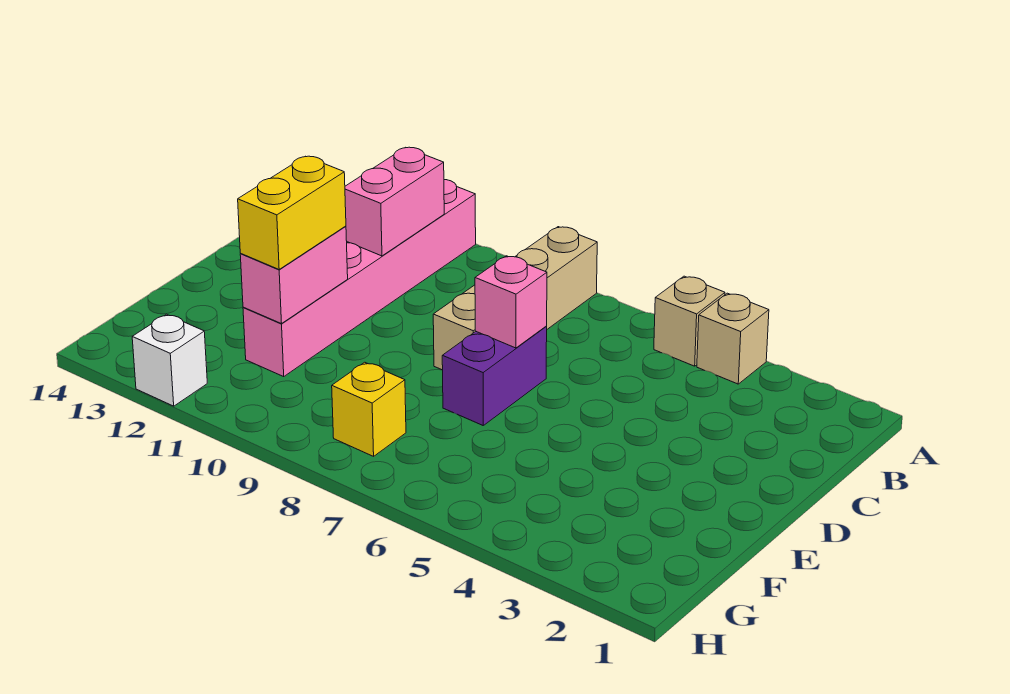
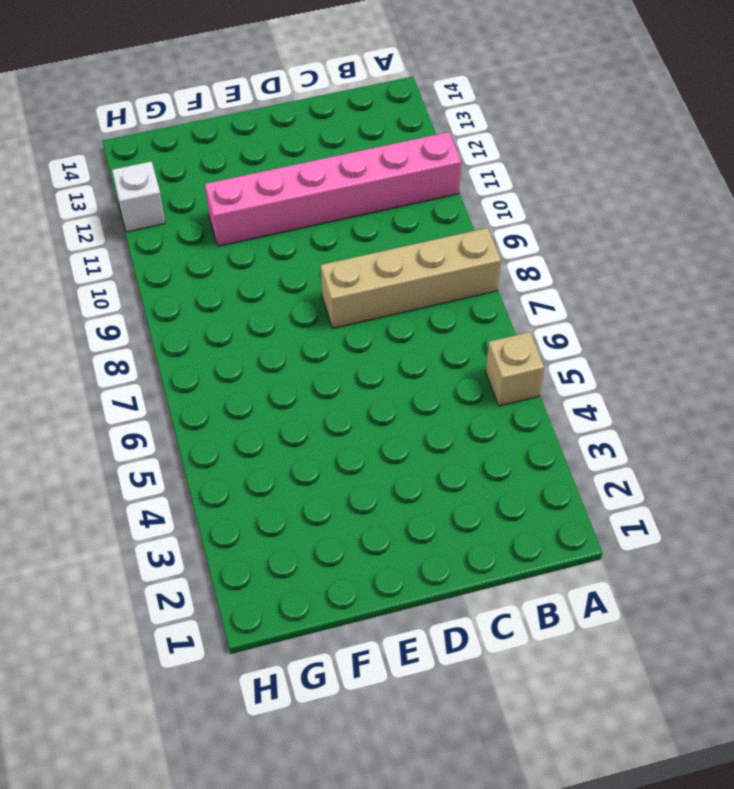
none -> tan 1x1 brick [697,293,769,384]
none -> purple 1x2 brick [442,327,547,425]

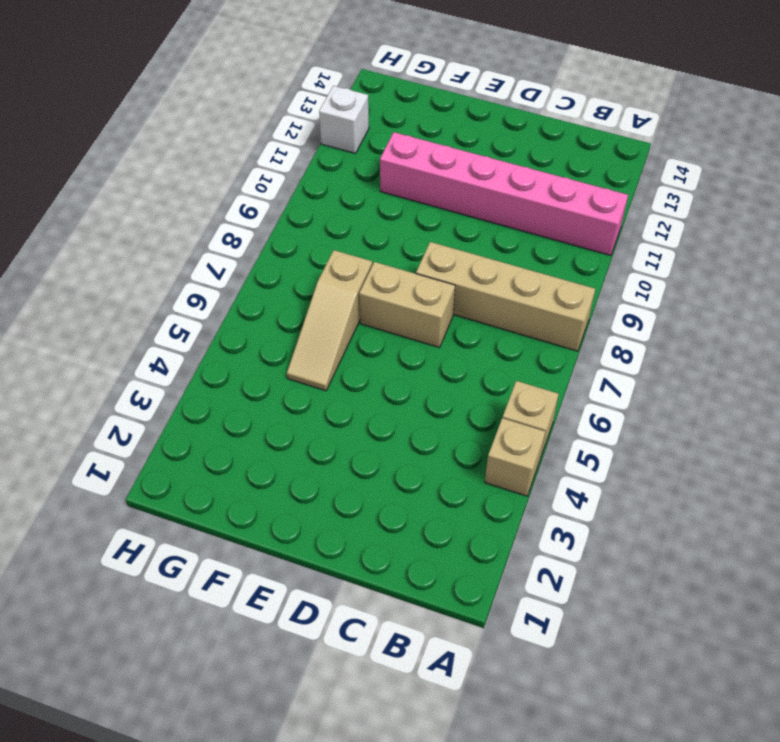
tan 1x2 brick [359,262,455,348] -> purple 1x2 brick [442,327,547,425]
tan 1x3 slope [287,250,372,391] -> none
none -> yellow 1x1 brick [332,362,406,456]
none -> pink 1x2 brick [345,147,444,256]

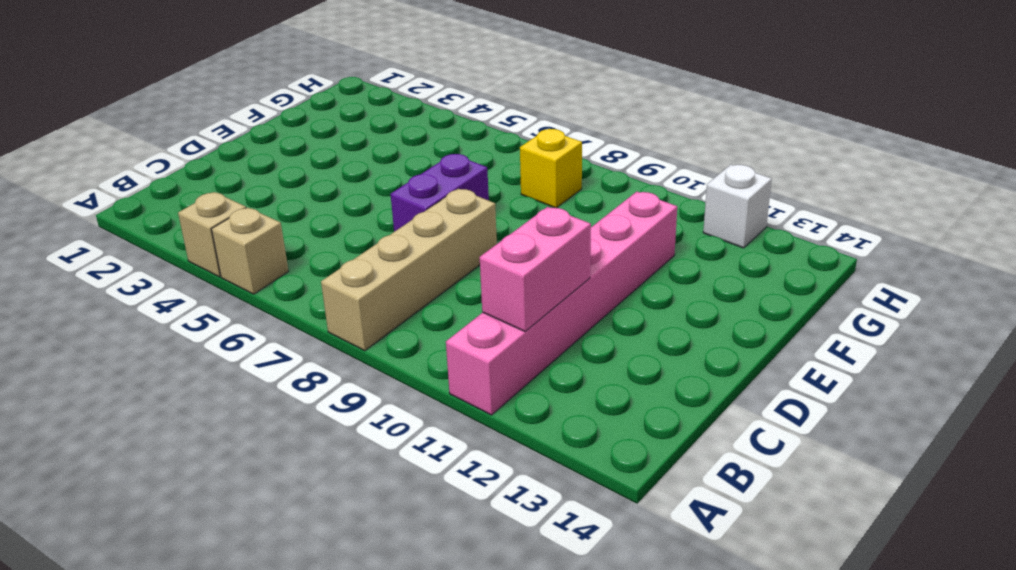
none -> pink 1x1 brick [475,256,547,348]
none -> pink 1x2 brick [240,226,348,324]

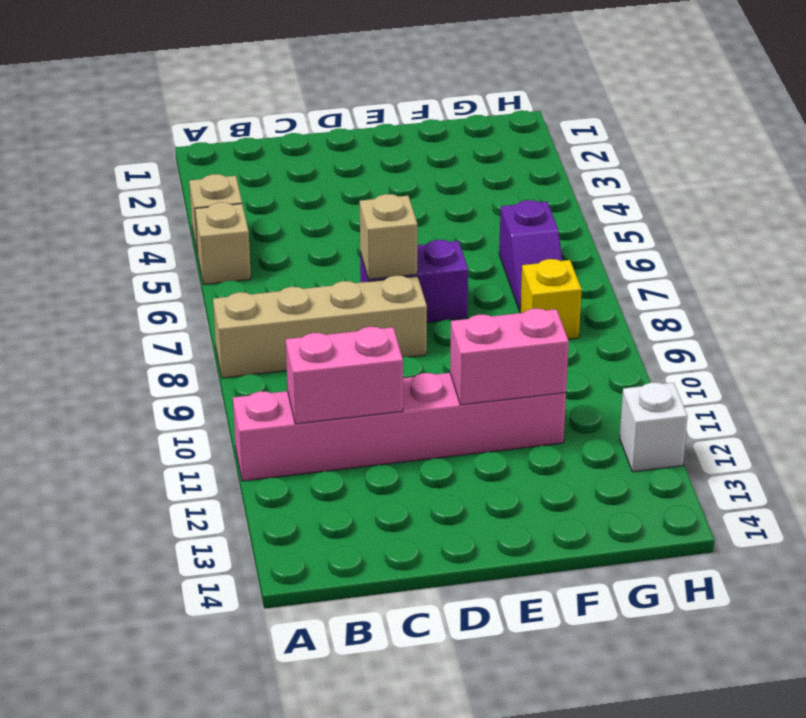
tan 1x1 brick [360,194,417,280] -> pink 1x1 brick [475,256,547,348]
purple 1x2 slope [499,200,562,311] -> none
none -> yellow 1x2 brick [238,156,346,269]

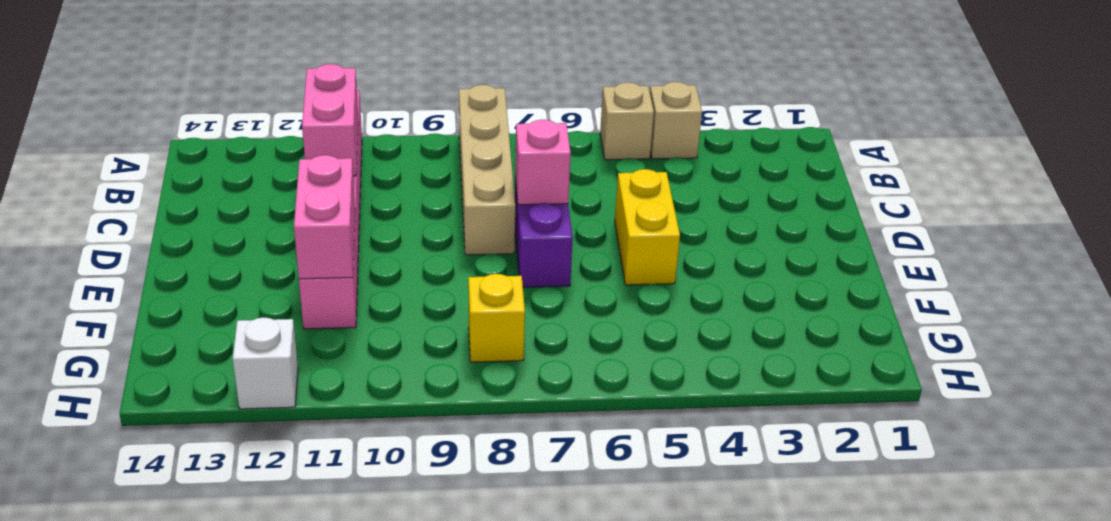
yellow 1x2 brick [615,169,680,285] -> yellow 1x2 brick moved to [238,156,346,269]

